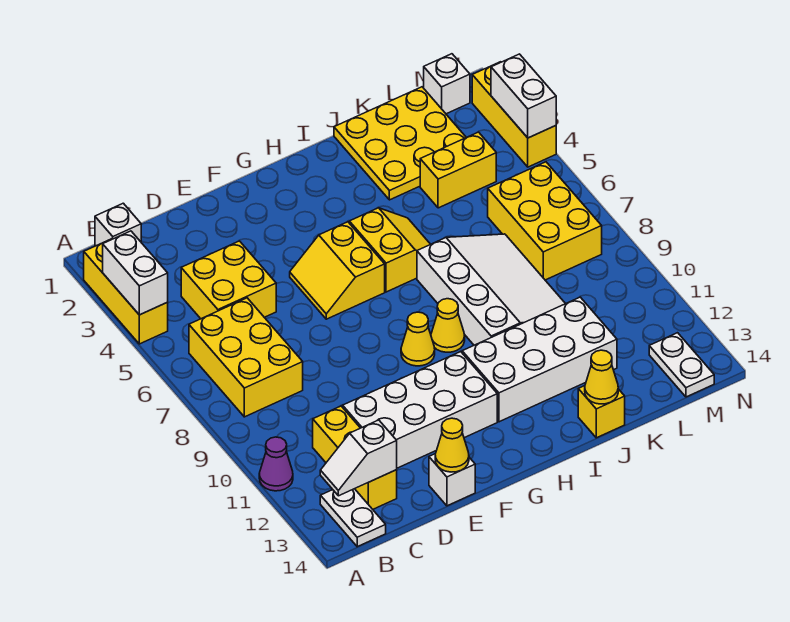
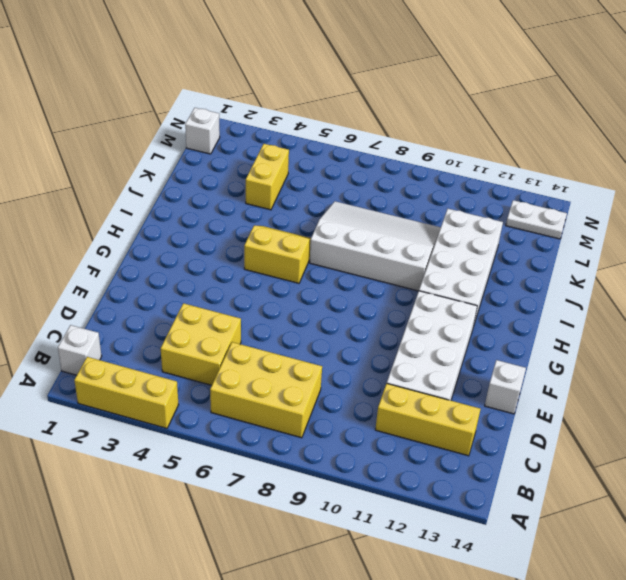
none -> purple 1x1 cone [259,437,293,491]
none -> white 1x2 plate [320,489,386,547]
none -> yellow 2x2 slope [290,222,385,319]

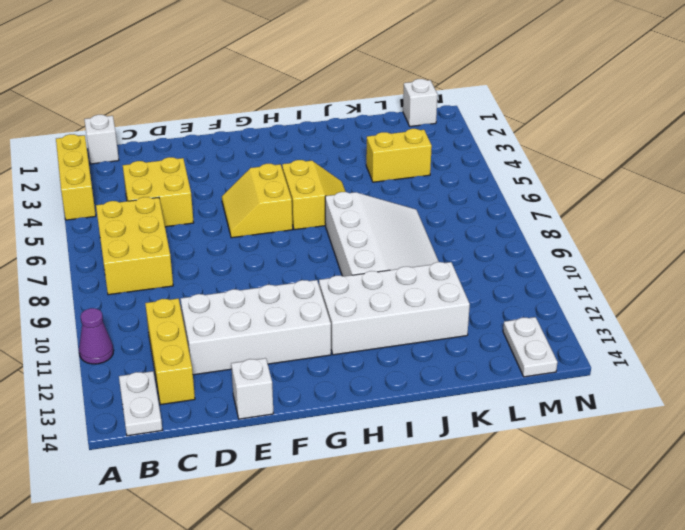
none -> yellow 1x1 cone [401,312,435,366]
none -> yellow 1x1 cone [431,299,465,352]
none -> yellow 3x3 plate [334,87,466,200]

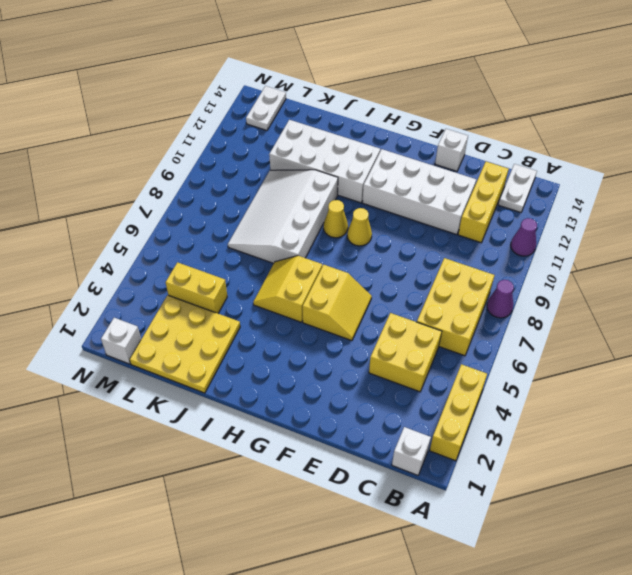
purple 1x1 cone [487,280,514,318] -> none
none -> yellow 1x1 brick [578,386,625,438]
none -> yellow 2x3 brick [488,162,602,280]
none -> yellow 1x3 brick [472,62,556,167]

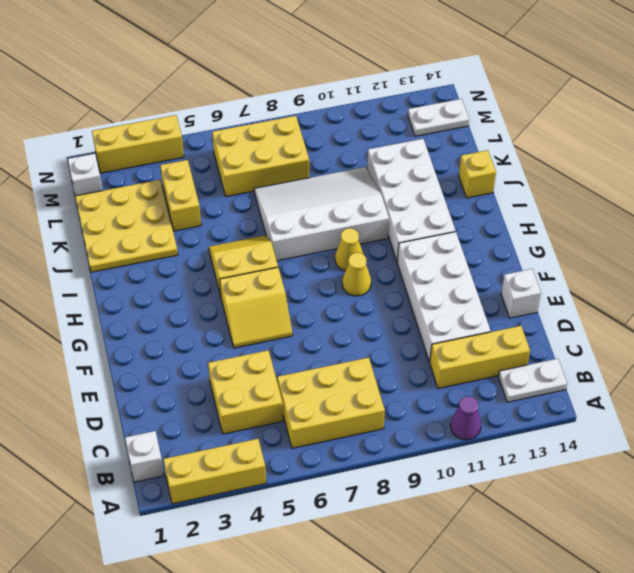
none -> white 1x2 brick [103,231,168,315]
none -> white 1x2 slope [320,420,397,496]
none -> yellow 1x1 cone [435,418,469,472]

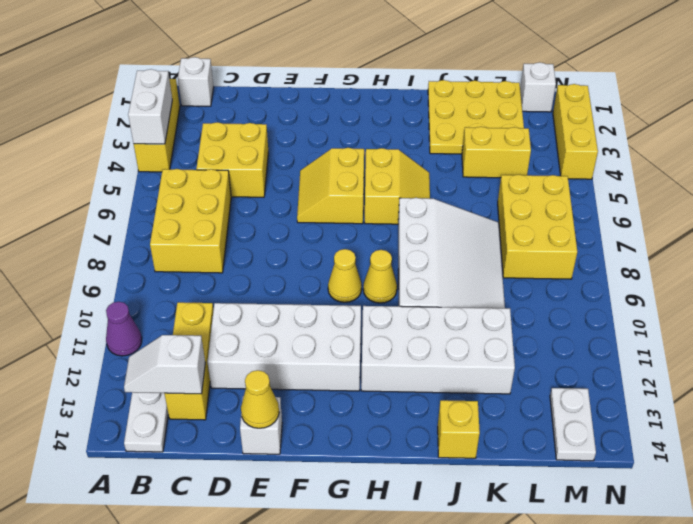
none -> yellow 1x1 cone [585,350,618,404]
none -> white 1x2 brick [491,54,556,138]

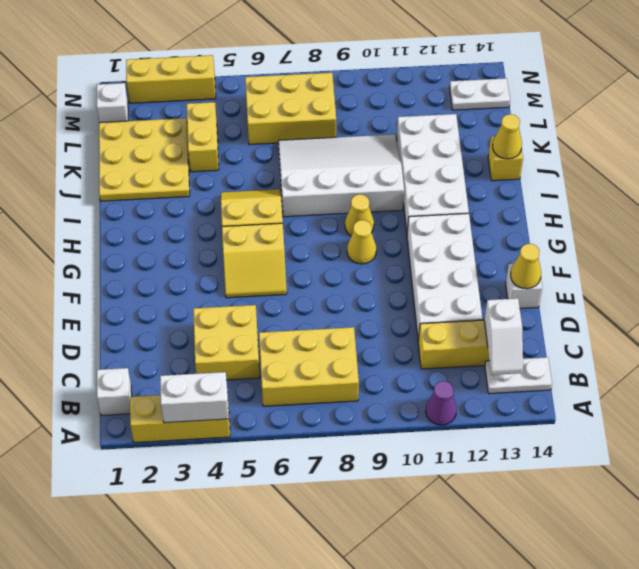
none -> white 1x2 brick [491,54,556,138]

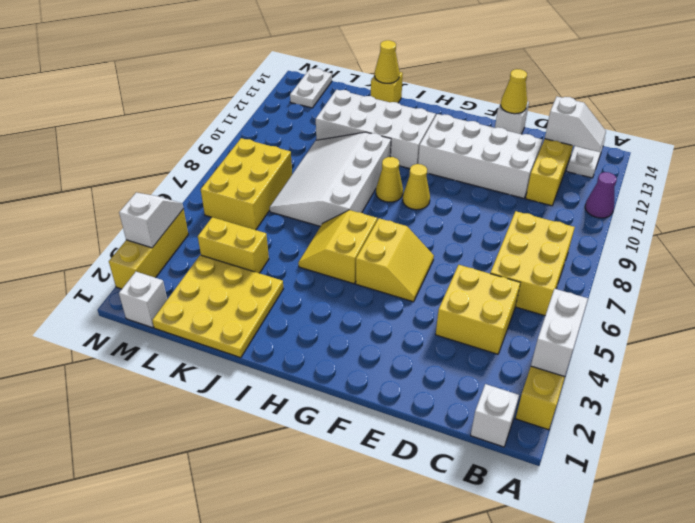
white 1x2 slope [119,193,184,248] -> white 1x2 brick [491,54,556,138]

